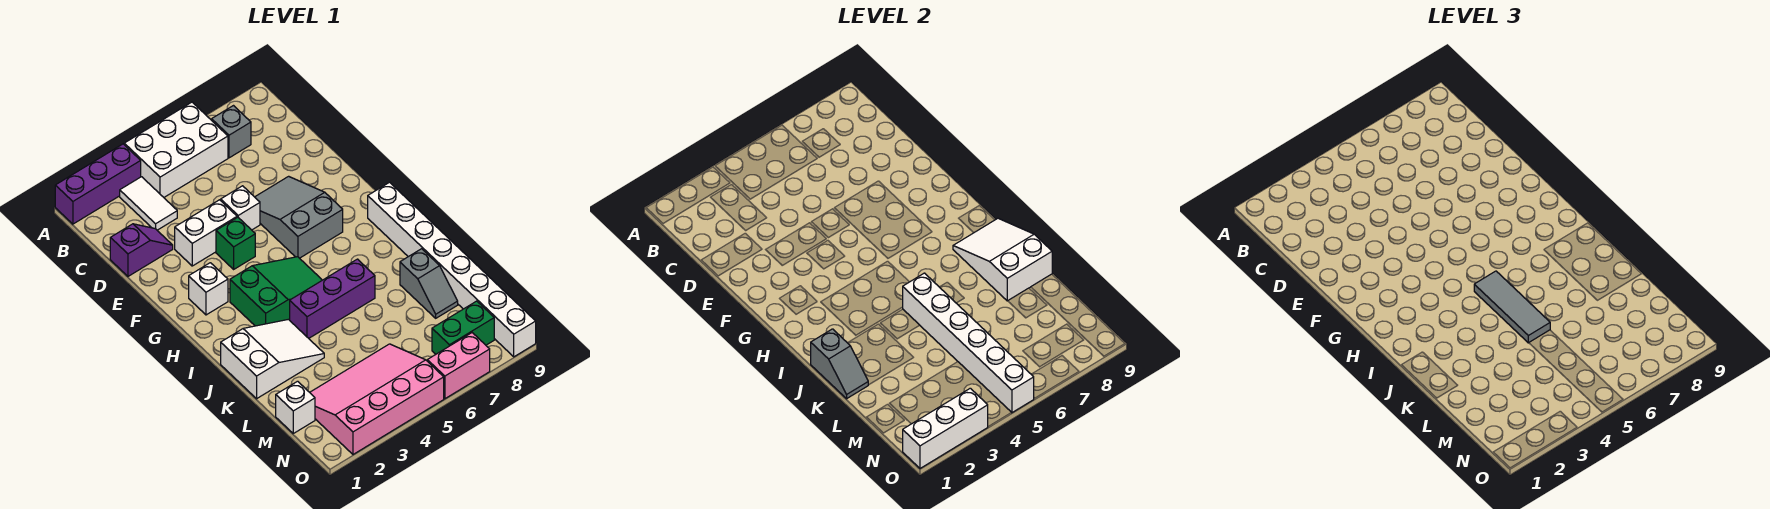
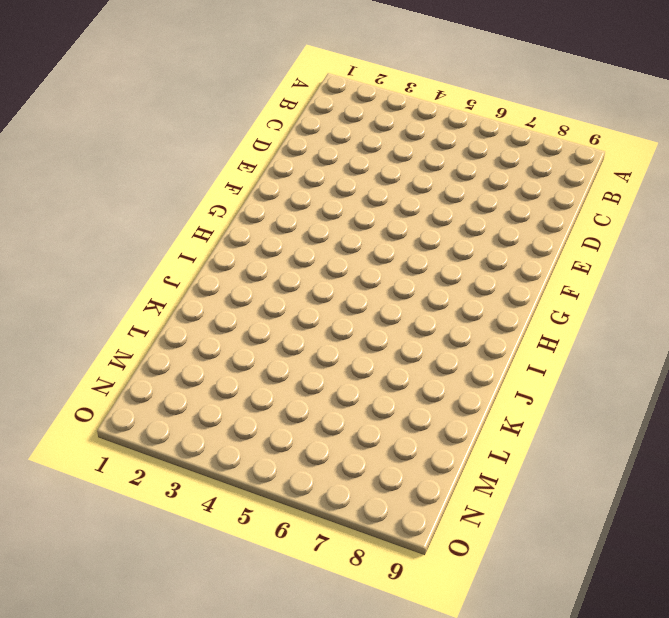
none -> purple 1x3 brick [55,144,141,224]
none -> white 2x3 brick [124,102,228,197]
none -> white 1x2 tile [120,177,177,230]

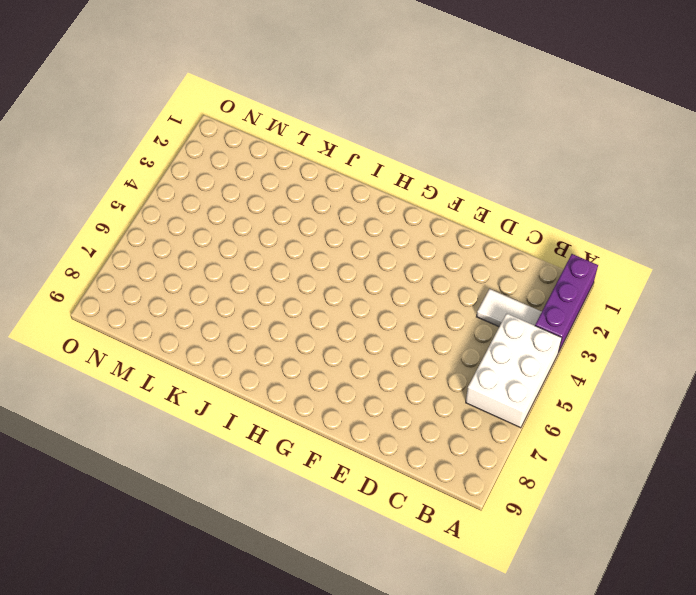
none -> grey 1x1 brick [212,106,251,158]
none -> purple 1x2 slope [110,224,173,276]
none -> white 1x2 brick [175,200,237,266]

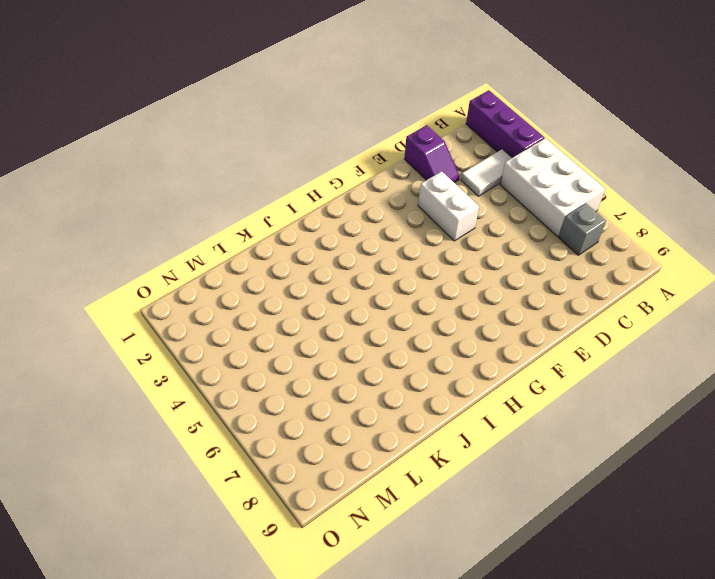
none -> white 1x1 brick [221,186,260,230]
none -> grey 2x3 slope [255,176,343,258]
none -> green 1x1 brick [216,217,255,269]

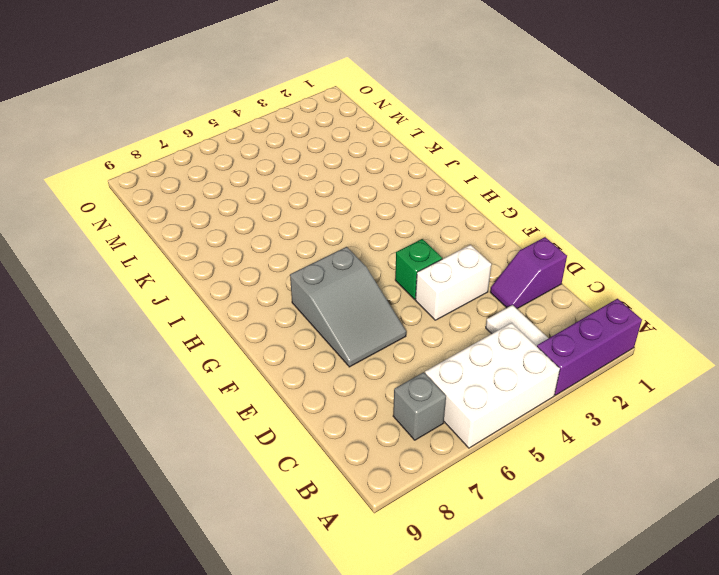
none -> white 1x1 brick [221,186,260,230]
none -> white 1x1 brick [189,263,228,315]
none -> green 2x3 slope [230,257,322,326]

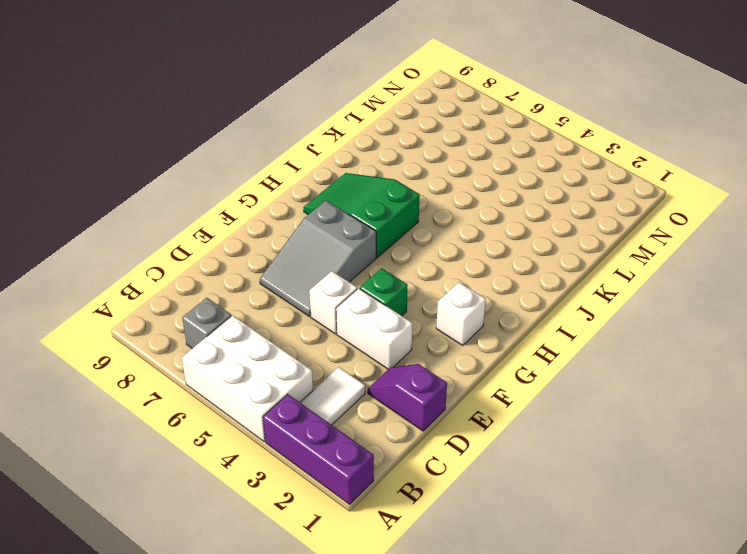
green 2x3 slope [303,173,420,258] -> green 2x3 slope moved to [230,257,322,326]
none -> white 1x8 brick [368,182,536,357]
none -> white 2x3 slope [221,319,324,399]
none -> purple 1x3 brick [290,259,375,338]

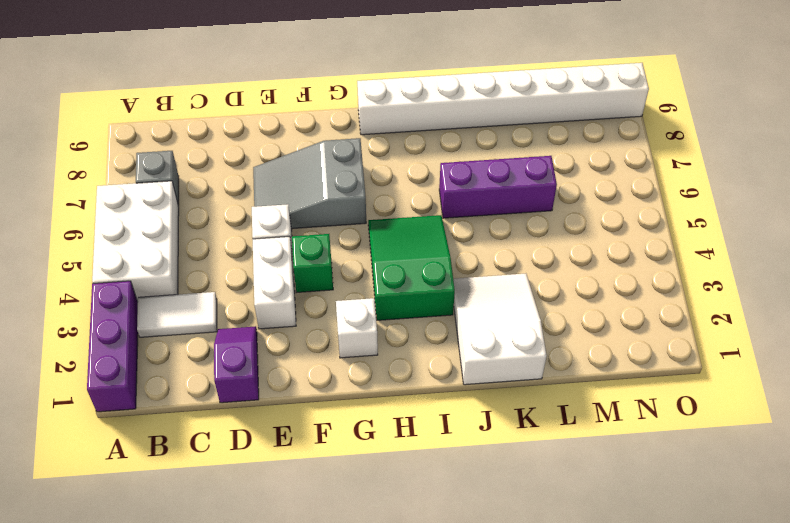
purple 1x3 brick [439,156,557,218] -> purple 1x3 brick turned to [290,259,375,338]
none -> grey 1x2 slope [400,249,458,318]
none -> white 1x1 brick [276,381,315,433]
none -> pink 3x4 slope [310,344,444,454]

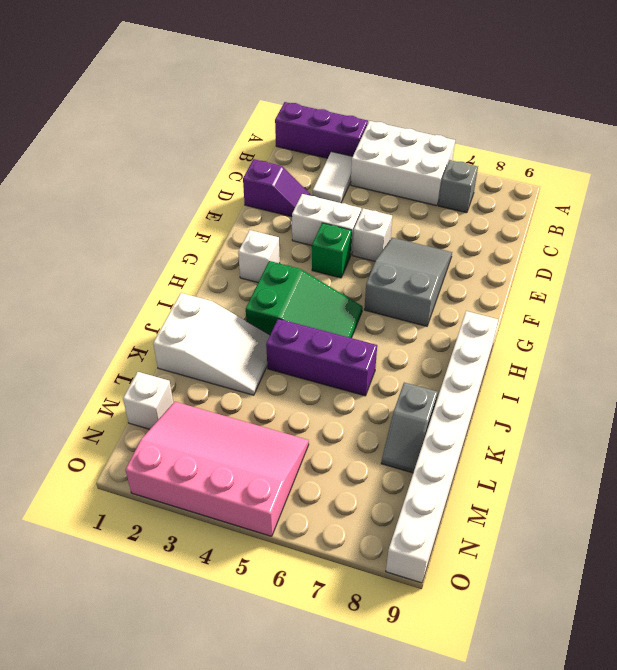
none -> green 1x2 brick [432,301,494,354]
none -> pink 1x2 brick [427,333,490,399]
none -> white 2x3 slope [953,218,1052,301]

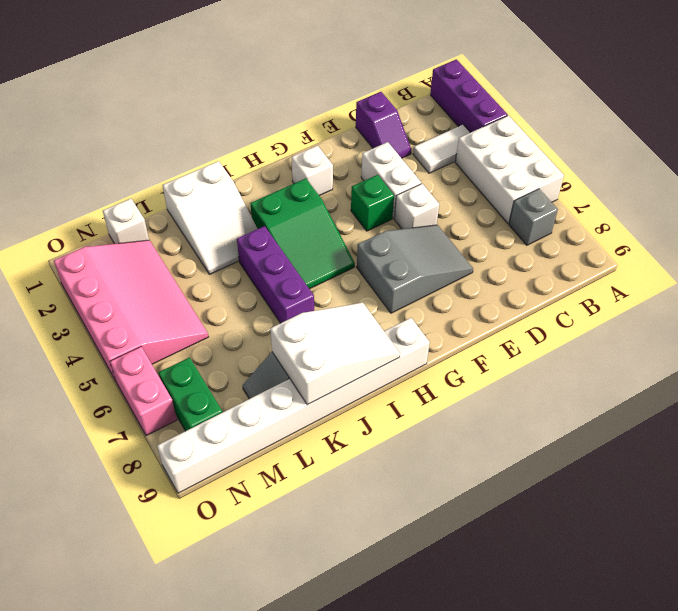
none -> grey 1x2 slope [811,329,868,399]
none -> white 1x6 brick [903,273,1034,413]
none -> white 1x3 brick [903,388,988,468]

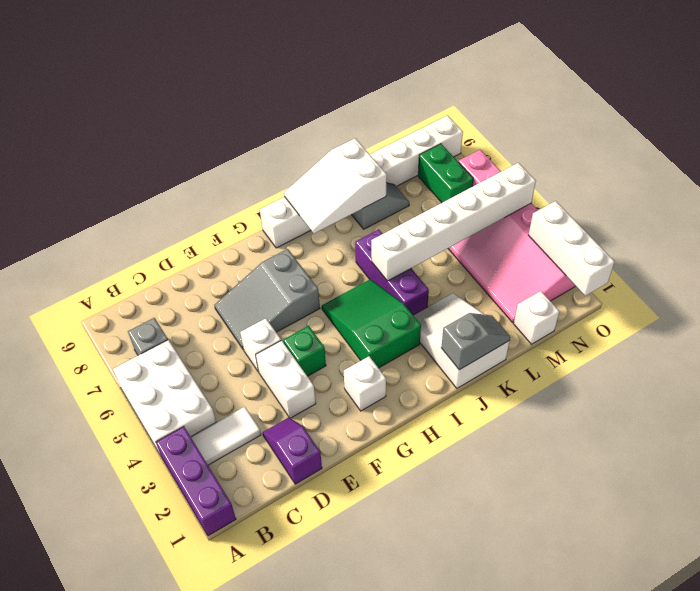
none -> grey 1x3 tile [1474,271,1550,343]

